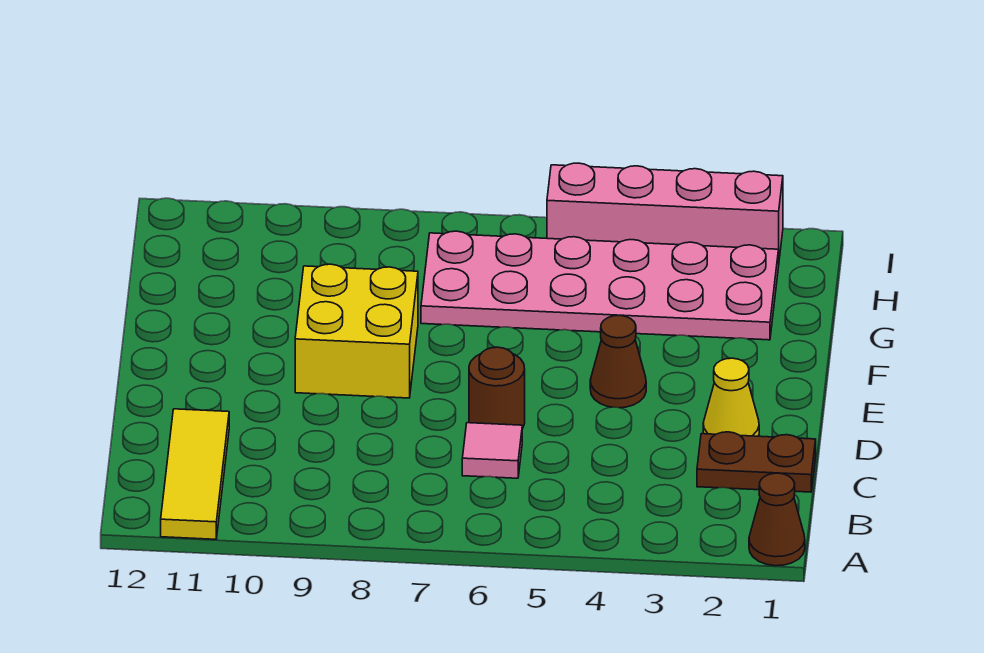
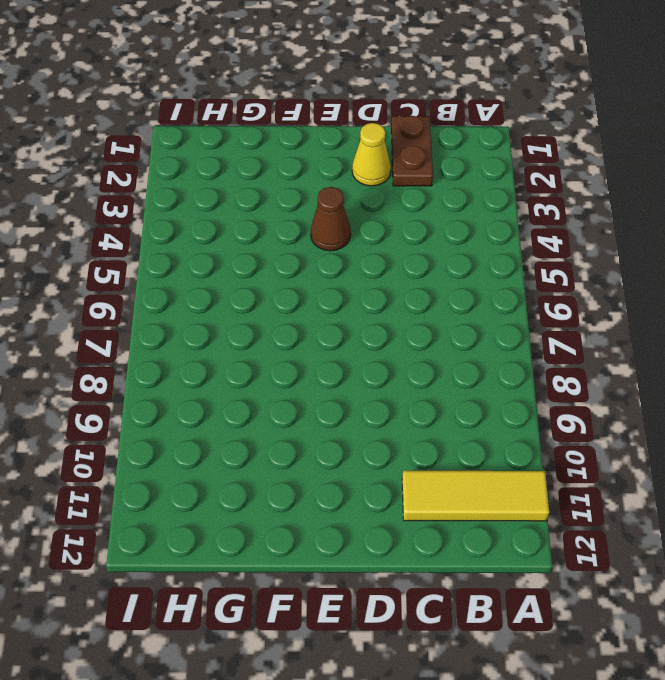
none -> brown 1x1 cone [749,473,805,566]
none -> pink 1x1 tile [462,423,522,478]

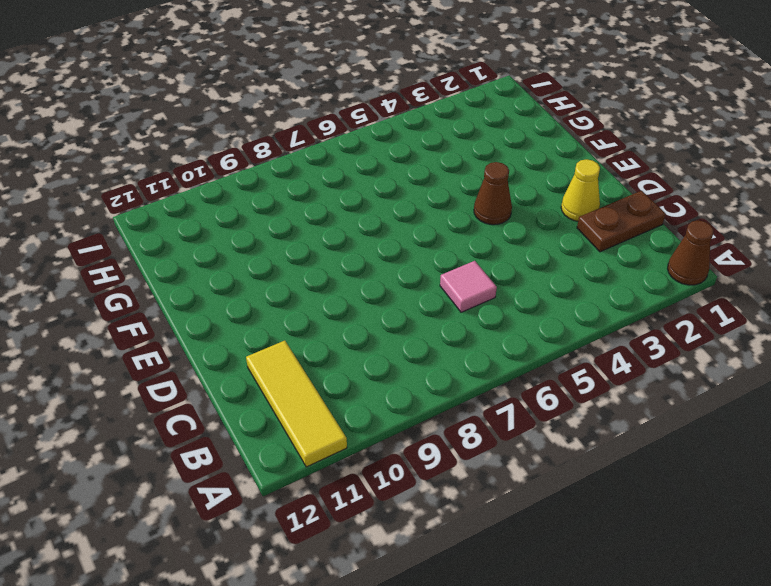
none -> brown 1x1 round brick [469,347,525,429]
none -> yellow 2x2 brick [295,264,418,398]

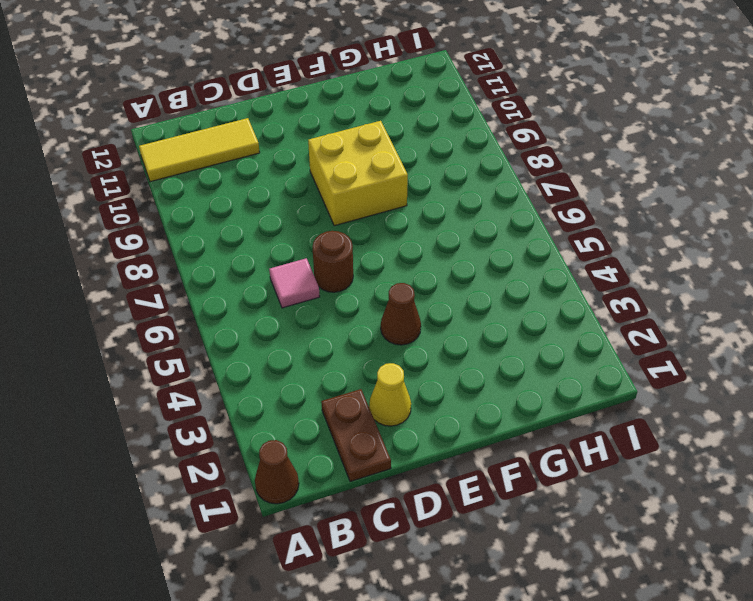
none -> pink 2x6 plate [421,231,779,340]
none -> pink 1x4 brick [547,163,783,258]

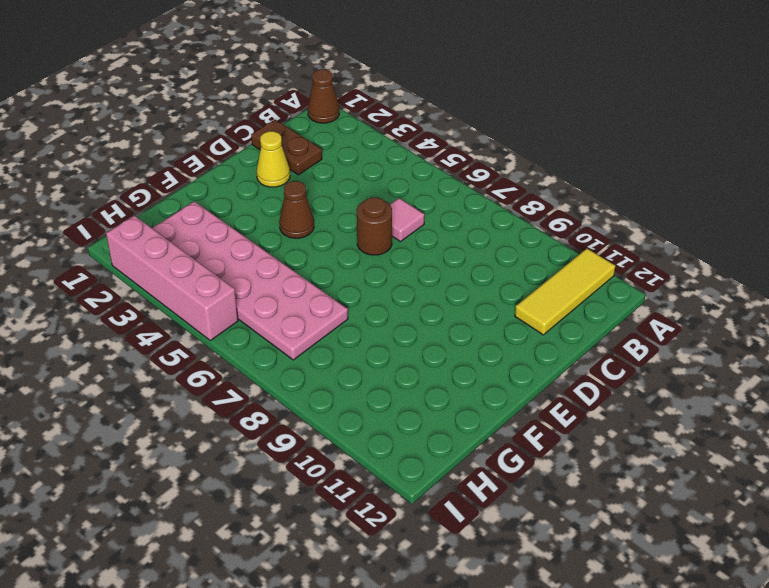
none -> yellow 2x2 brick [295,264,418,398]

